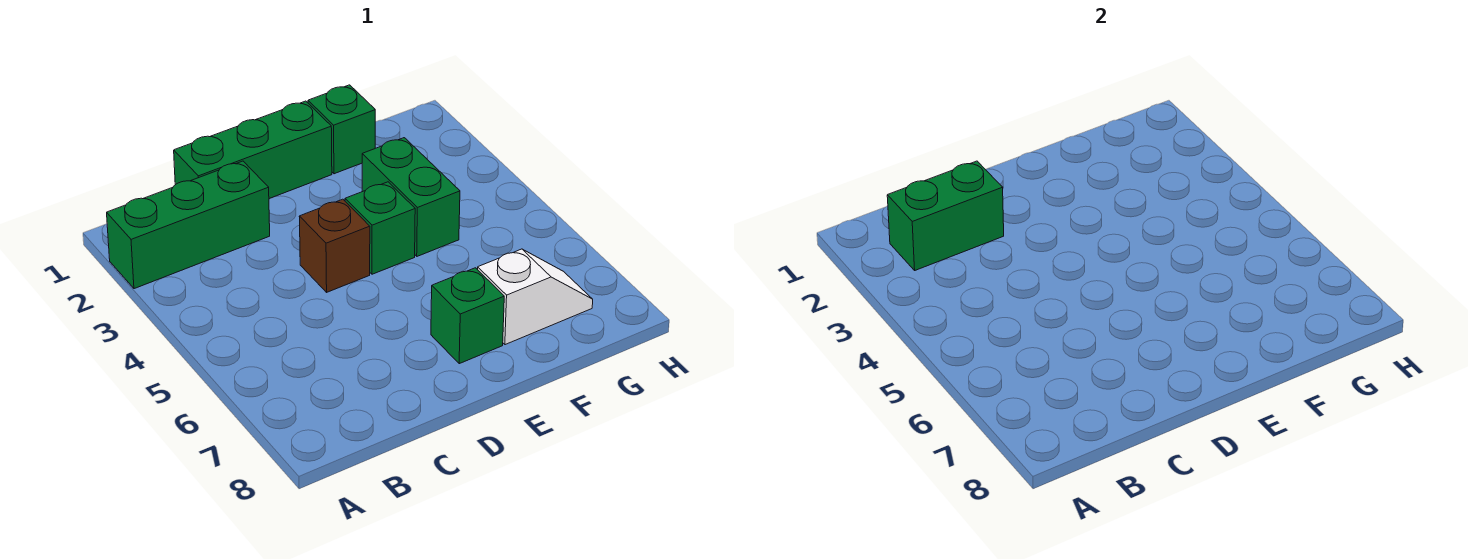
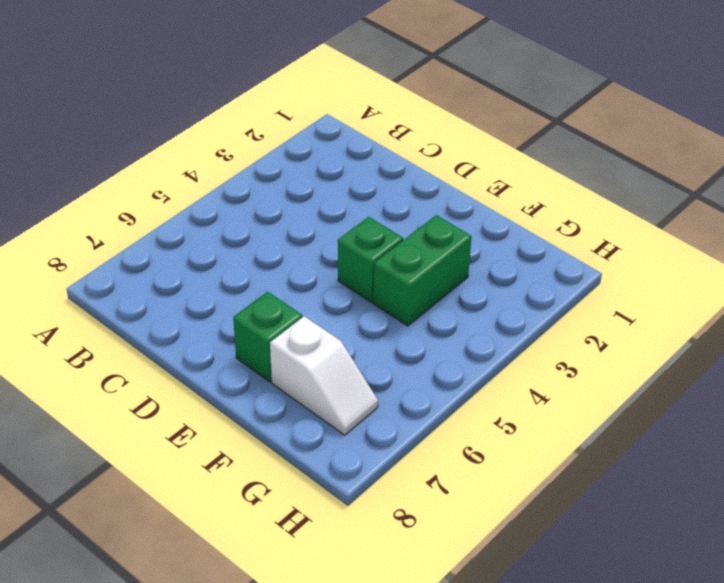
none -> green 1x3 brick [107,161,270,289]
none -> green 1x3 brick [174,101,332,199]

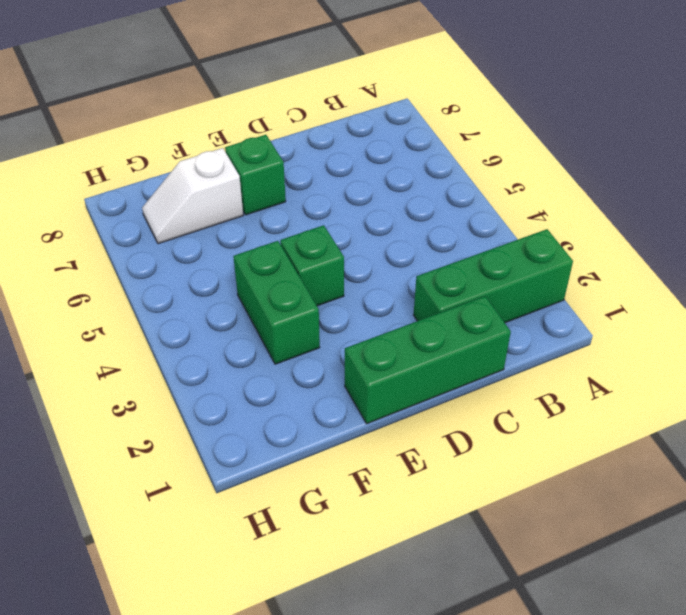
none -> brown 1x1 brick [299,199,370,292]
none -> green 1x1 brick [308,85,375,174]

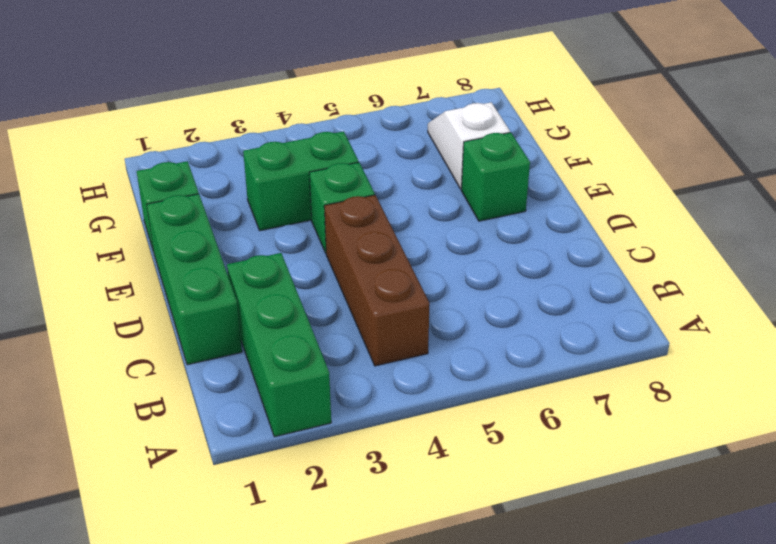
brown 1x3 brick [324,195,430,366] -> brown 1x1 brick [299,199,370,292]
none -> green 1x2 brick [887,161,1004,270]

